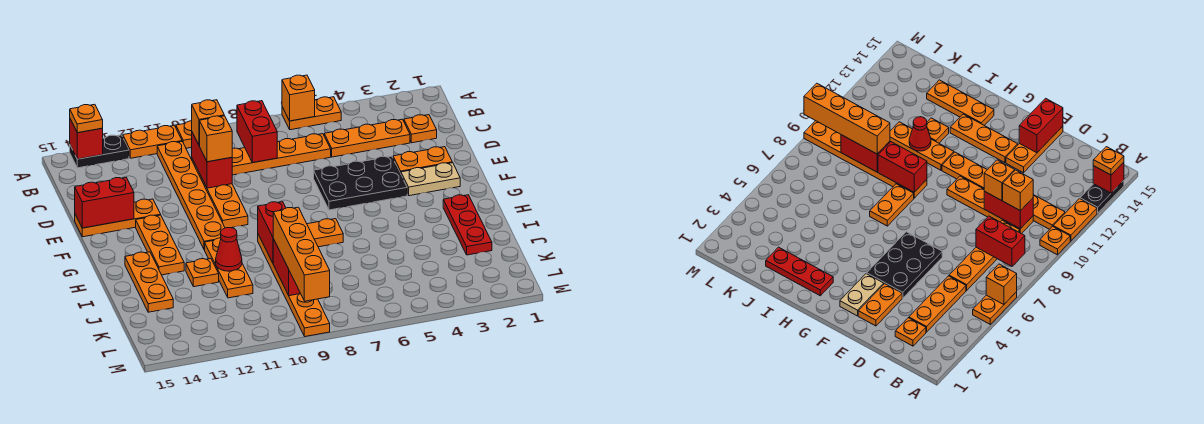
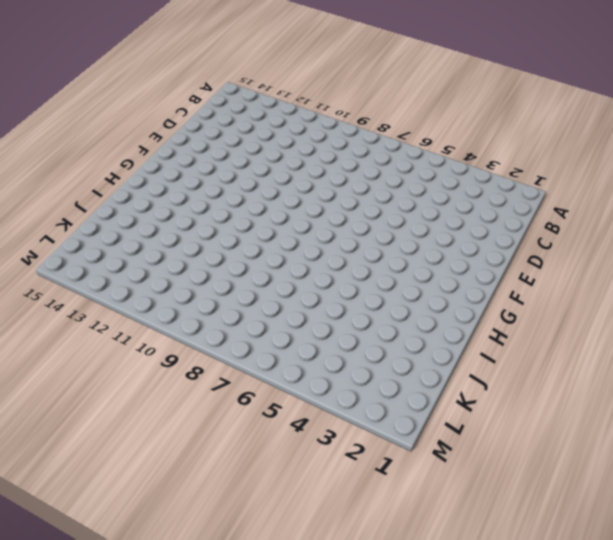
none -> orange 1x2 plate [282,97,341,130]
none -> orange 1x1 plate [176,121,192,148]
none -> orange 1x2 plate [123,125,182,158]
none -> black 1x2 plate [70,135,129,168]

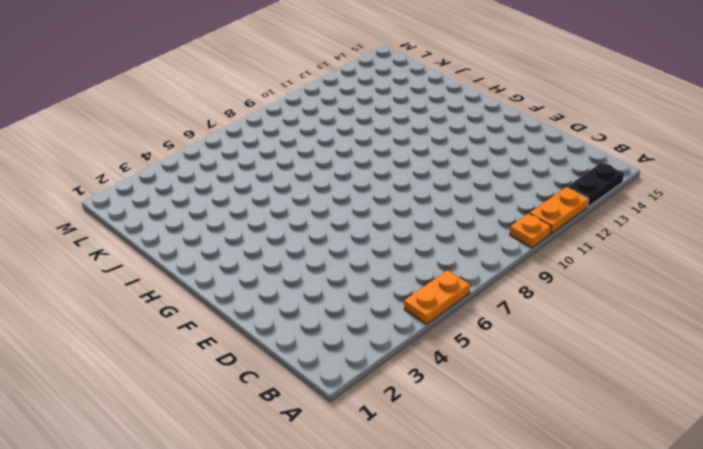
none -> orange 1x6 plate [157,142,225,250]
none -> orange 1x1 plate [404,115,437,143]
none -> orange 1x3 plate [324,119,410,157]
none -> orange 1x4 plate [232,134,331,175]

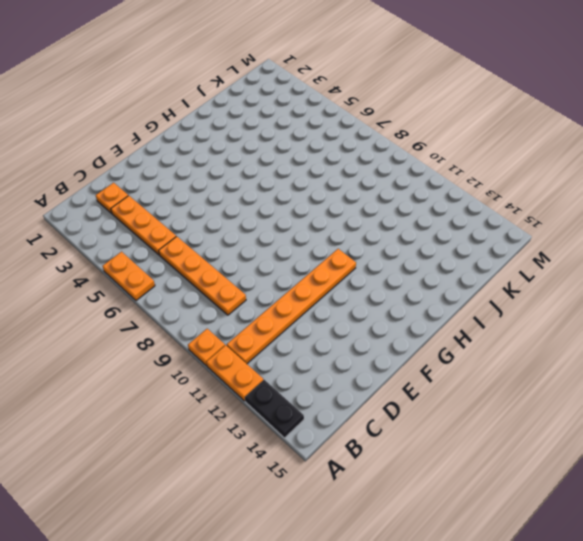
none -> orange 1x4 plate [192,159,248,228]
none -> orange 1x2 plate [393,147,452,173]
none -> black 2x3 plate [314,156,407,210]
none -> orange 1x3 plate [75,199,161,237]

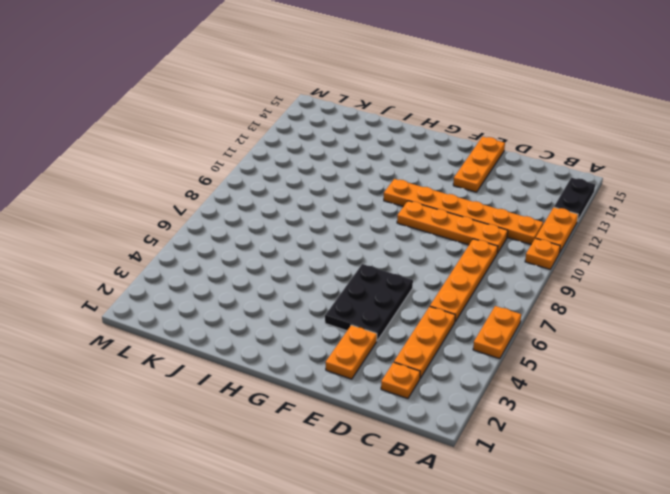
none -> tan 1x2 plate [401,163,460,196]
none -> orange 1x3 plate [136,215,184,275]
none -> red 1x3 plate [443,195,492,255]
none -> orange 1x2 plate [307,219,343,247]

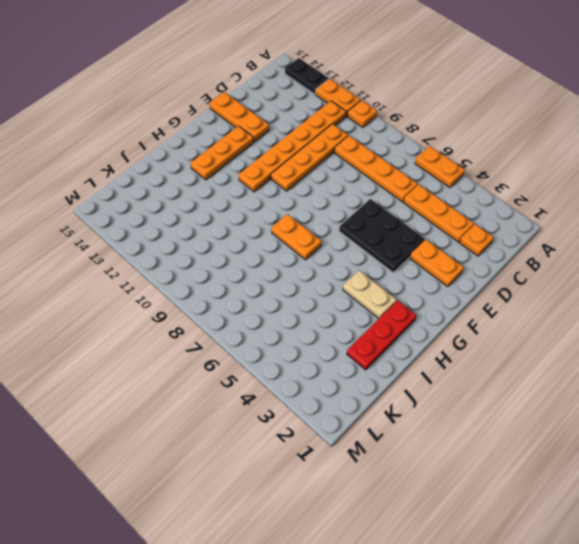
tan 1x2 plate [343,270,397,319] -> tan 1x2 plate moved to [401,163,460,196]
none -> orange 1x6 plate [258,234,330,336]
none -> orange 1x3 plate [205,238,253,298]
none -> orange 1x3 plate [125,252,173,312]
none -> orange 1x1 plate [186,259,219,287]

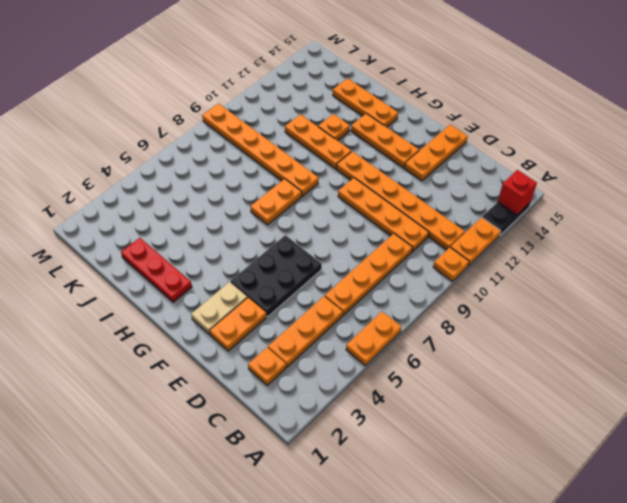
none -> orange 1x1 brick [282,75,315,121]
none -> red 1x2 brick [237,101,277,163]
none -> red 1x2 brick [192,132,232,188]
none -> red 1x2 brick [75,178,134,228]

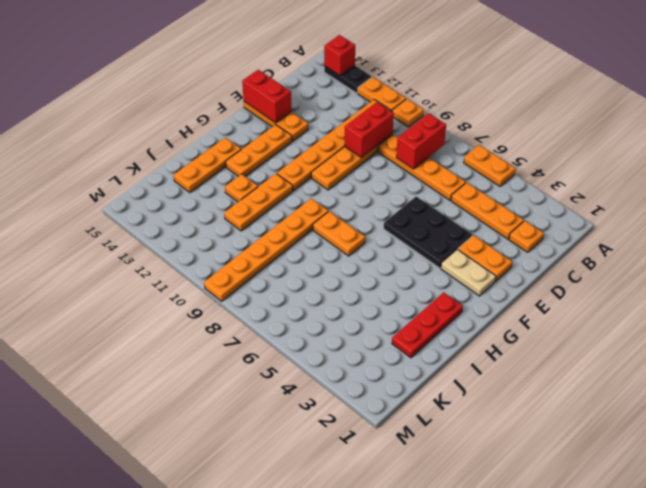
none -> orange 1x1 brick [282,75,315,121]
none -> red 1x2 brick [258,202,286,263]
none -> red 1x1 cone [216,228,242,271]
none -> red 1x2 brick [273,239,300,296]

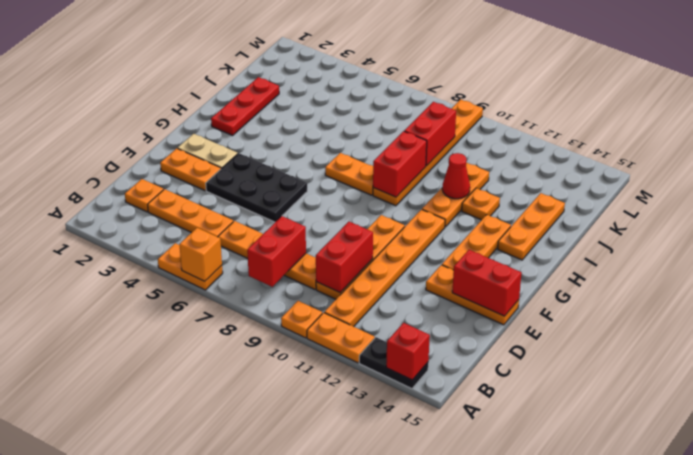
none -> orange 1x1 plate [70,104,103,133]
none -> orange 1x1 brick [192,100,224,146]
none -> orange 1x1 brick [200,116,232,162]
none -> orange 1x4 brick [273,207,330,301]

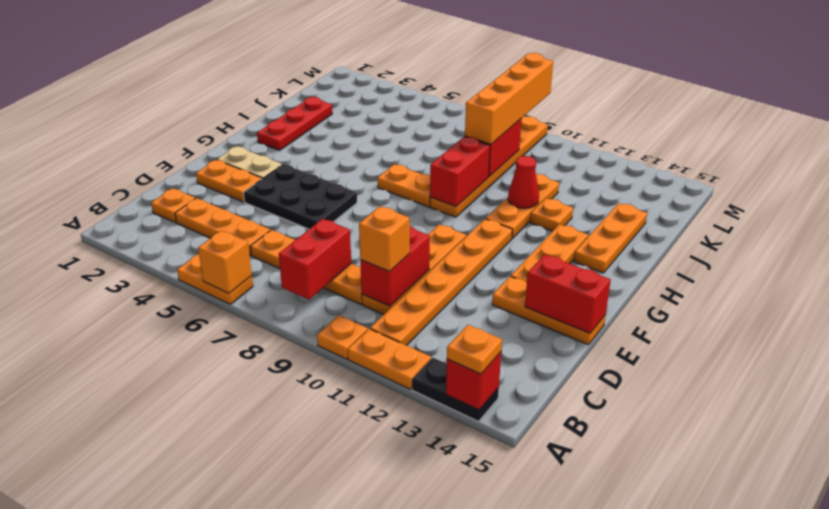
none -> orange 1x1 brick [200,116,232,162]

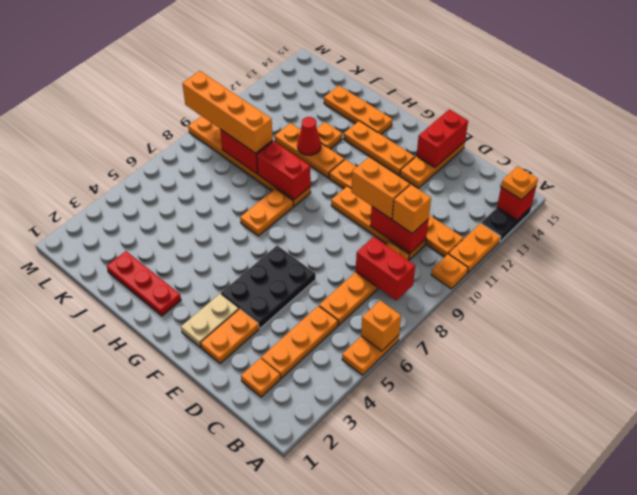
orange 1x2 brick [351,157,410,219] -> orange 1x1 brick [200,116,232,162]

